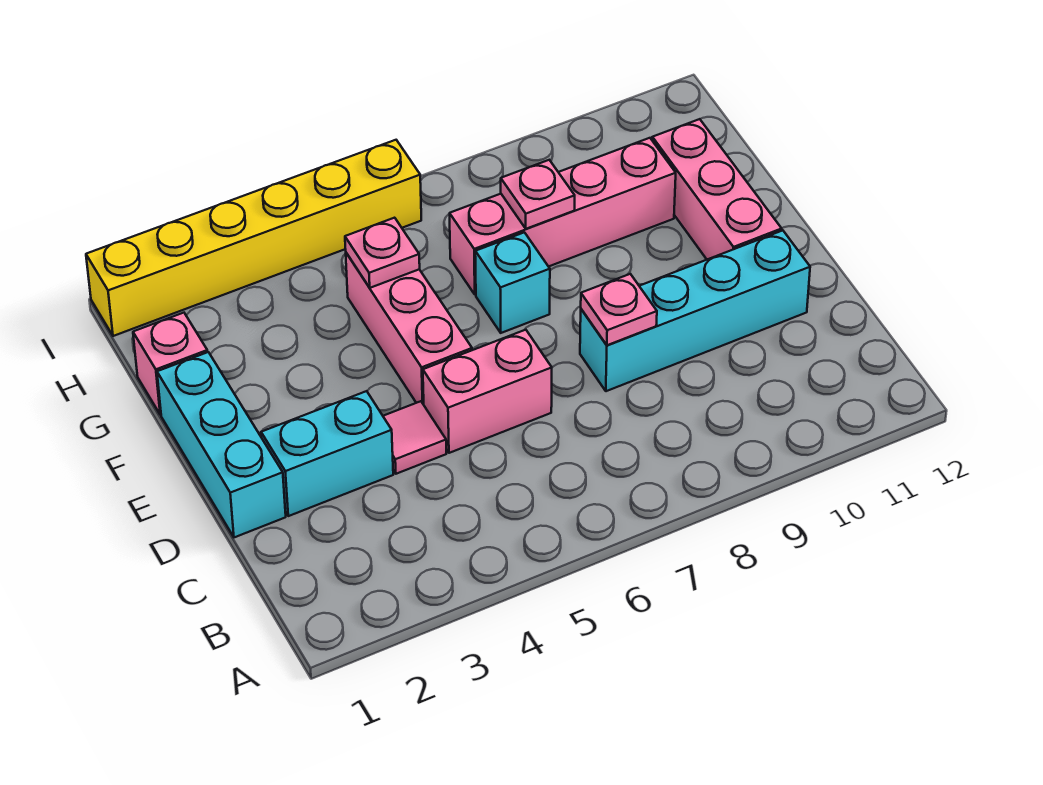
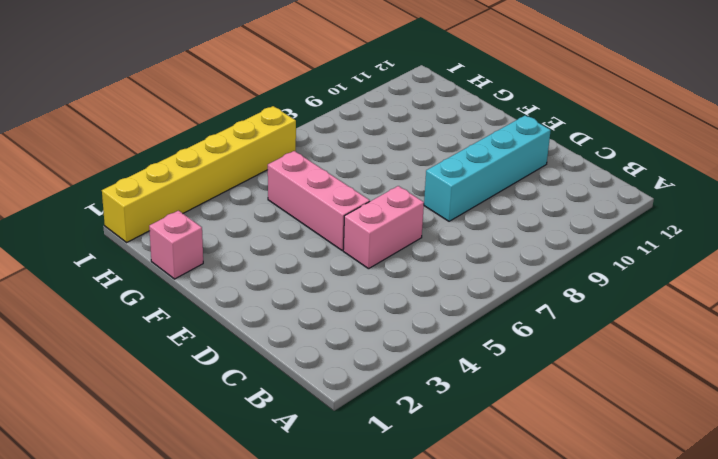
none -> cyan 1x3 brick [157,352,286,537]
none -> cyan 1x2 brick [261,391,393,516]
none -> pink 1x1 tile [383,401,446,474]

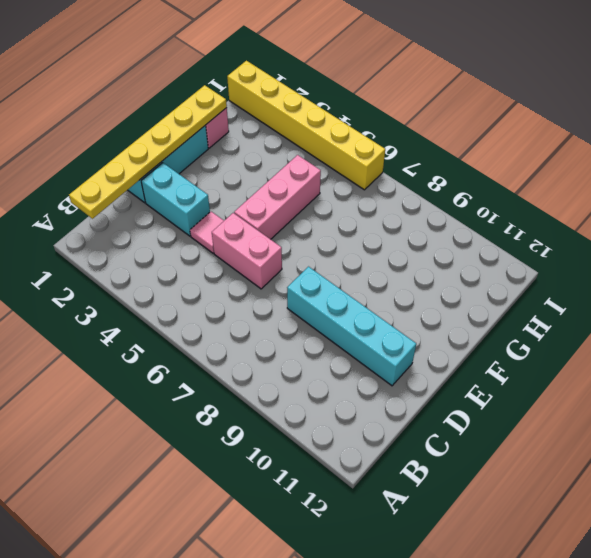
yellow 1x6 plate [69,85,227,219] -> none
none -> pink 1x3 brick [652,119,782,259]
none -> cyan 1x1 brick [475,232,550,333]
none -> pink 1x4 brick [450,138,676,295]

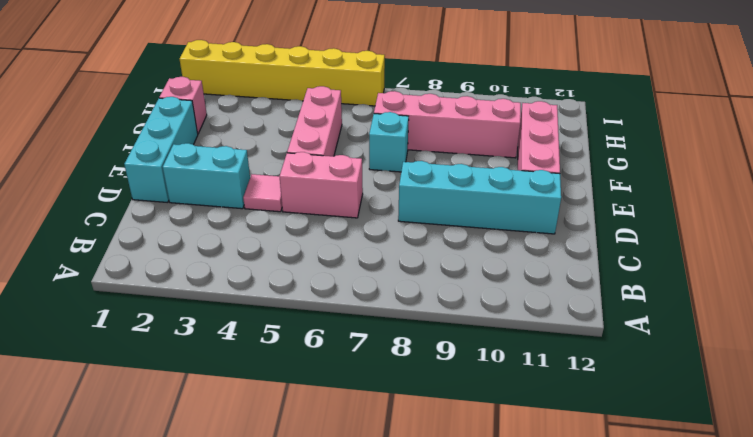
none -> pink 1x1 plate [581,274,657,345]
none -> pink 1x1 plate [345,218,420,288]
none -> pink 1x1 plate [501,160,575,229]

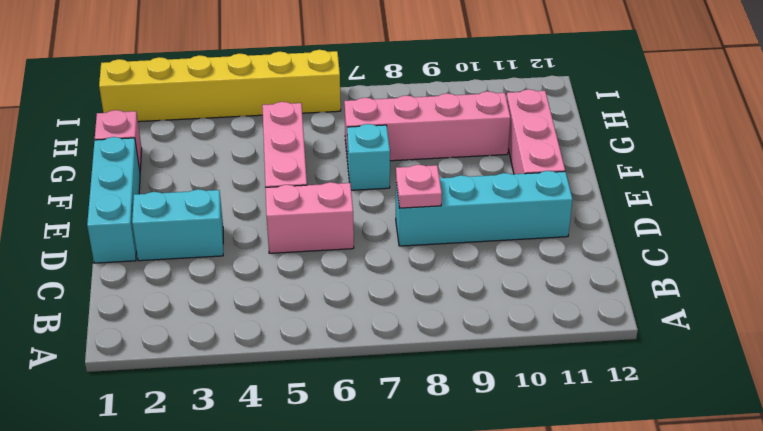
none -> pink 1x1 tile [383,401,446,474]
none -> pink 1x1 plate [345,218,420,288]
none -> pink 1x1 plate [501,160,575,229]

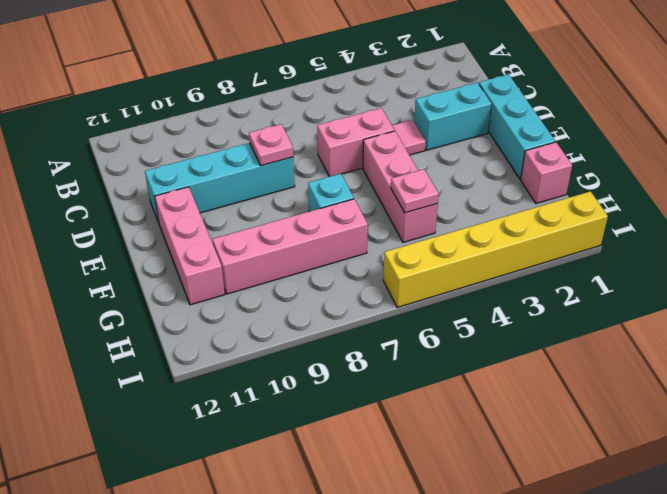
none -> pink 1x1 plate [501,160,575,229]

